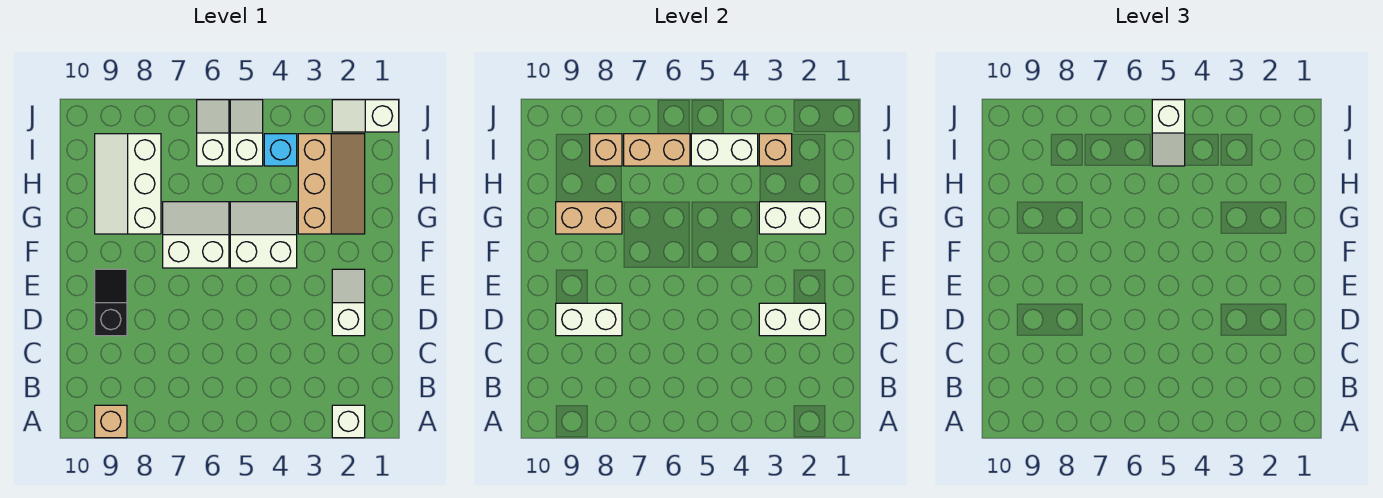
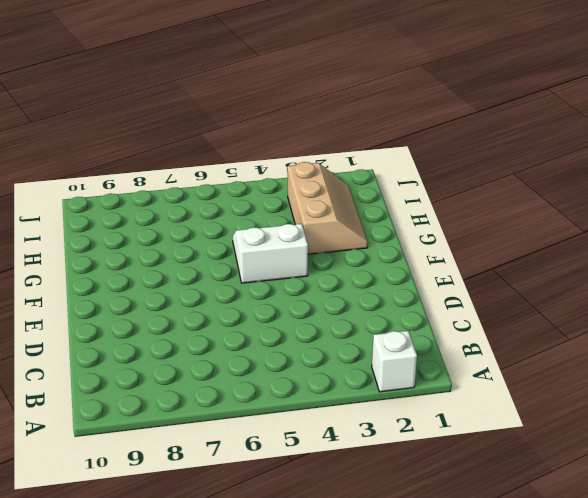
none -> tan 1x1 brick [95,405,127,438]
none -> white 1x2 slope [332,269,365,336]
none -> black 1x2 slope [95,269,127,336]

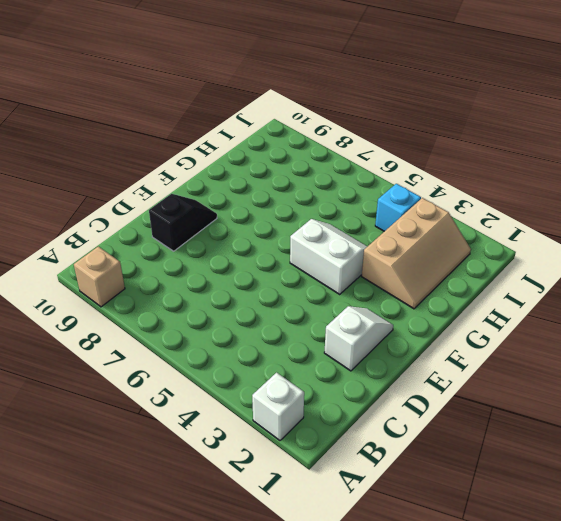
none -> white 2x2 slope [163,202,229,268]
none -> white 2x3 slope [95,134,161,234]
none -> white 1x2 slope [230,100,263,166]

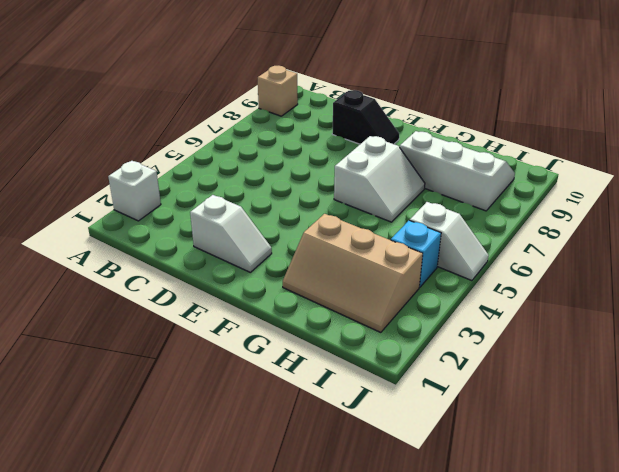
none -> white 2x2 slope [230,202,297,268]
none -> white 1x2 slope [197,100,229,166]
none -> white 1x2 slope [332,100,399,132]

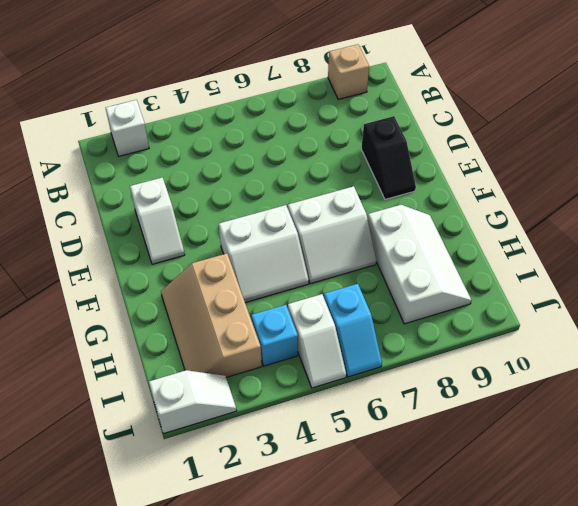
cyan 1x2 slope [324,284,382,377] -> white 1x2 slope [197,100,229,166]
none -> white 1x2 brick [759,303,826,336]
none -> white 1x2 brick [556,303,622,336]
none -> white 1x2 brick [759,202,826,234]

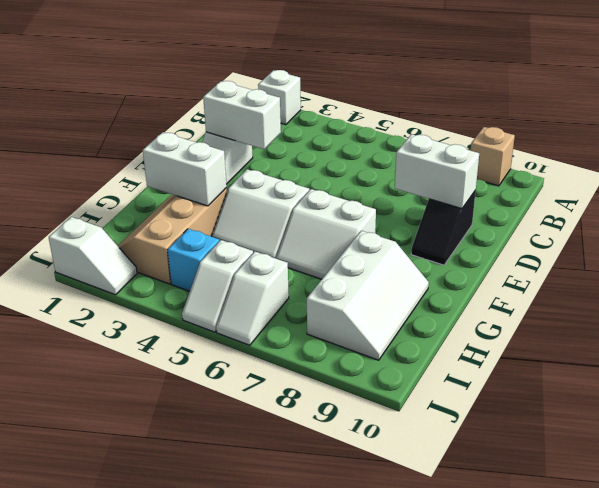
none -> tan 1x2 brick [556,202,622,234]
none -> tan 1x1 brick [759,134,792,166]
none -> white 1x2 brick [691,134,758,166]

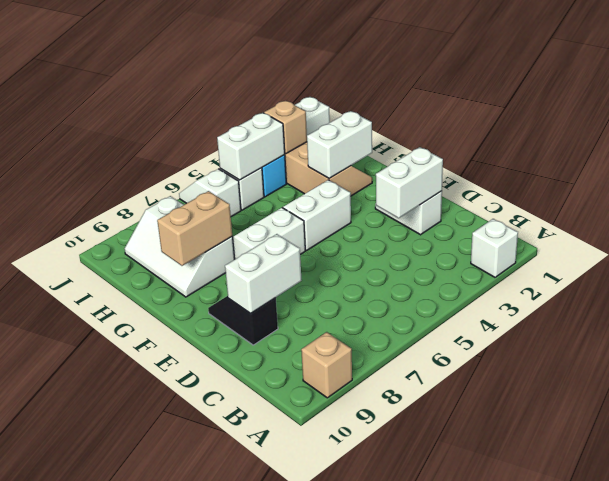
none -> tan 1x2 brick [624,134,690,166]
none -> tan 1x1 brick [590,134,622,166]
none -> white 1x2 slope [1152,100,1185,166]

